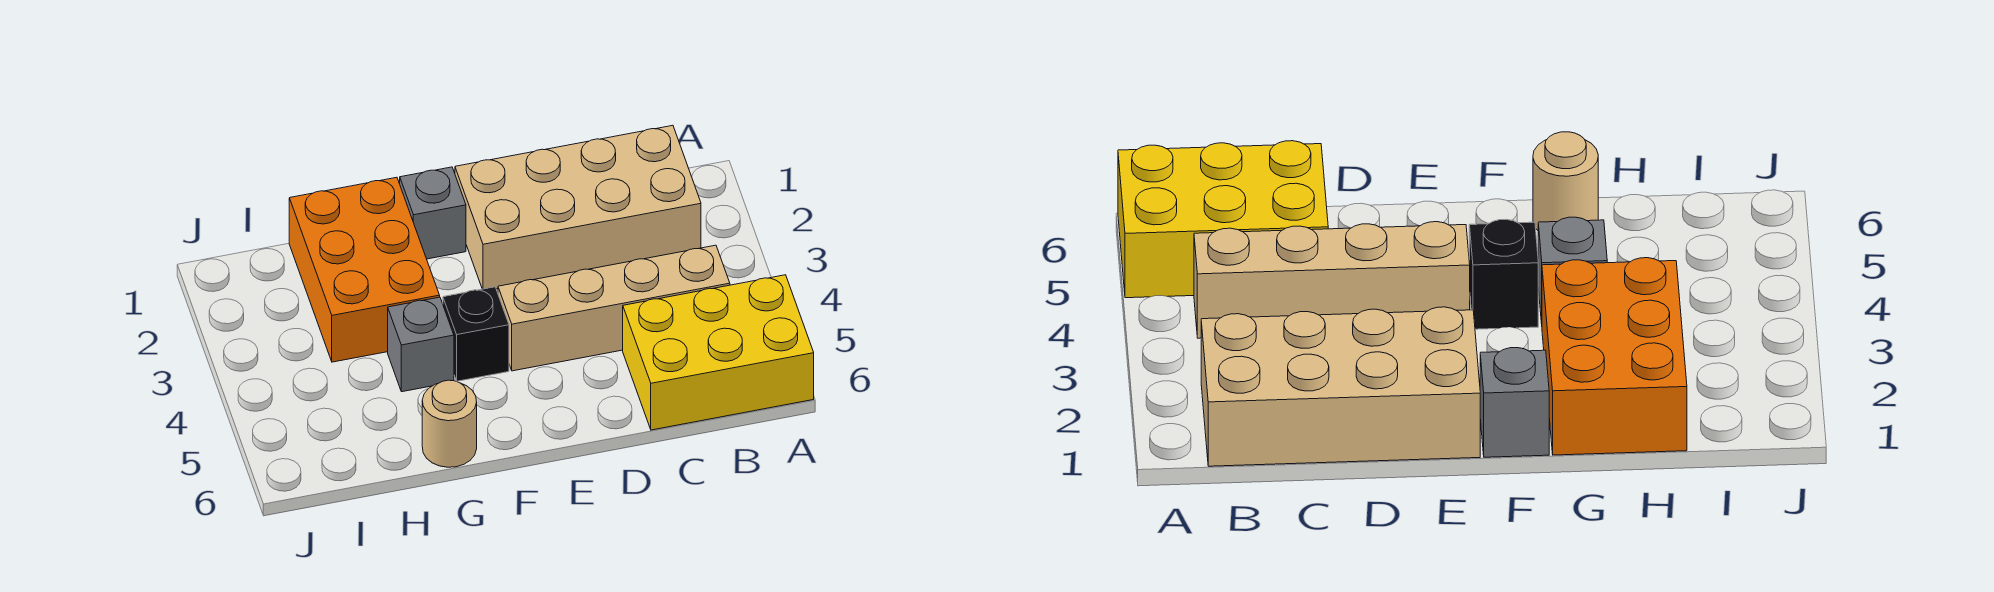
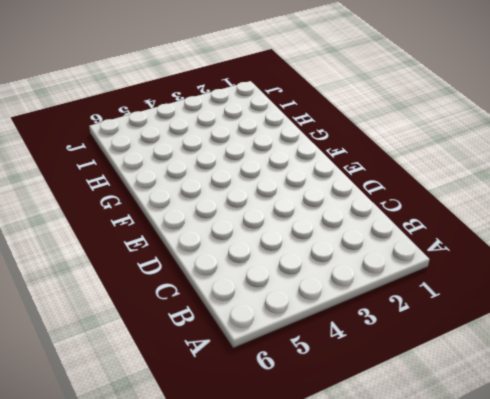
none -> yellow 2x3 brick [623,275,814,430]
none -> tan 2x4 brick [455,125,701,289]

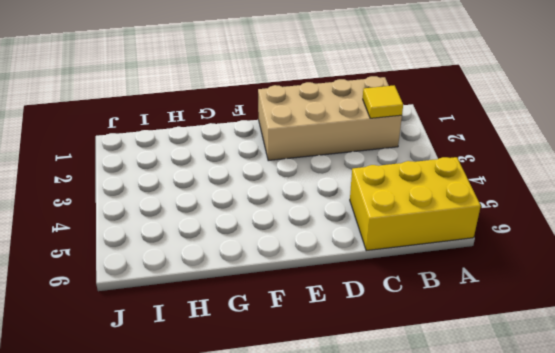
yellow 1x1 tile [363,85,403,118] -> none
none -> tan 1x4 brick [498,245,730,371]
none -> grey 1x1 brick [400,167,466,259]

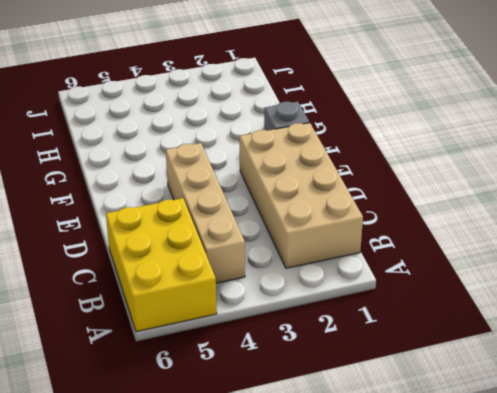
none -> black 1x1 brick [443,287,509,381]
none -> orange 2x3 brick [289,177,440,362]

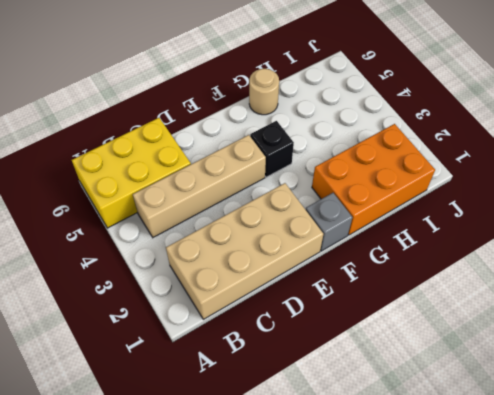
orange 2x3 brick [312,124,435,235] -> orange 2x3 brick turned to [289,177,440,362]
none -> grey 1x1 brick [388,297,454,392]

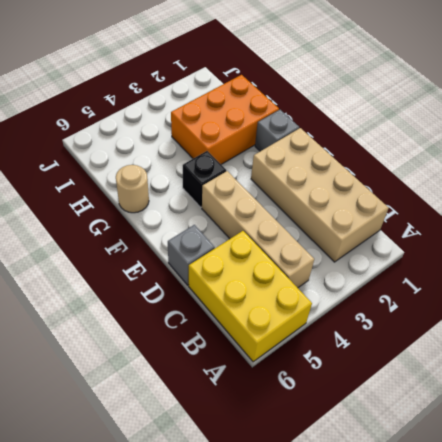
grey 1x1 brick [168,225,215,285] -> grey 1x1 brick moved to [388,297,454,392]

